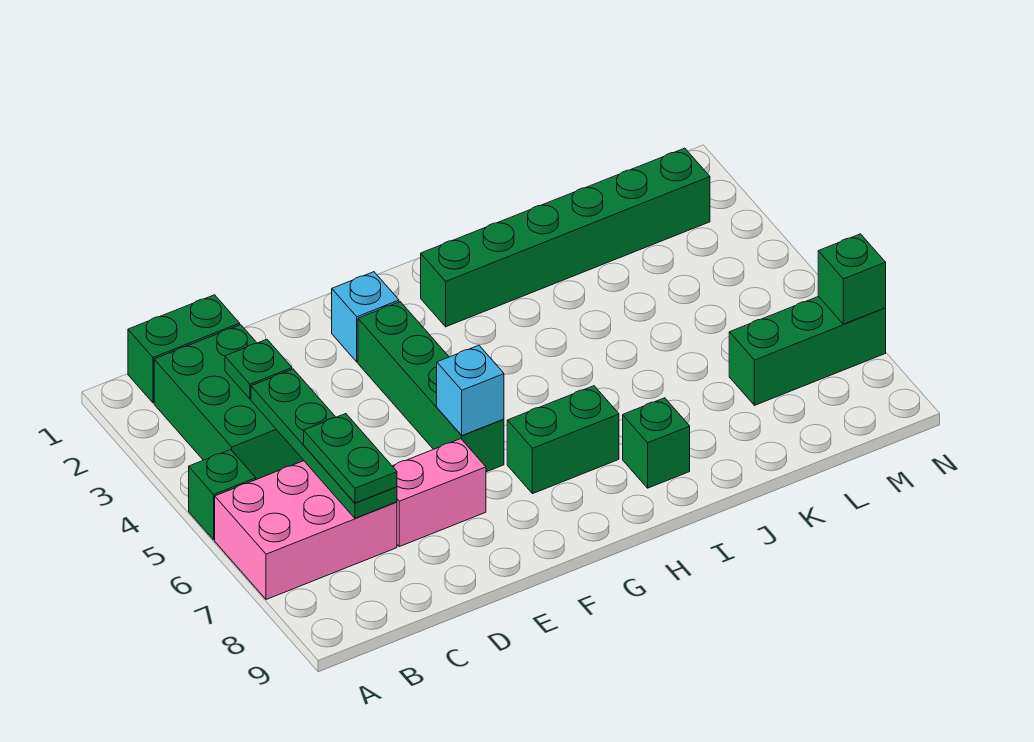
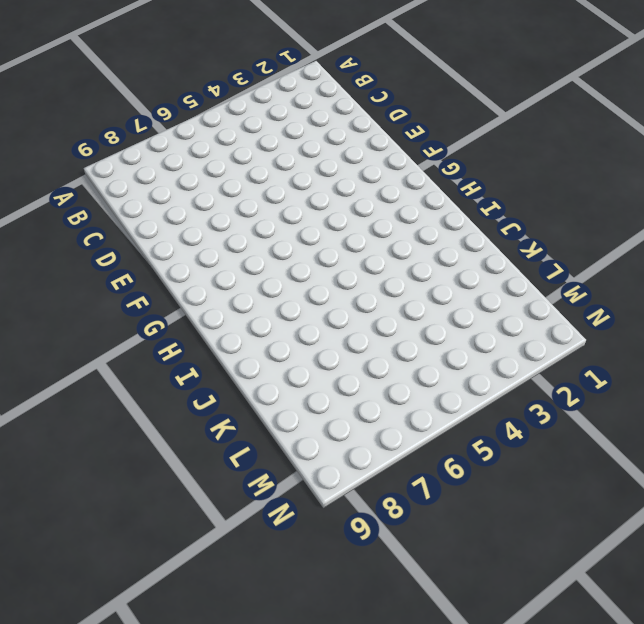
none -> green 1x1 brick [189,450,256,540]
none -> pink 2x3 brick [215,461,397,600]
none -> green 1x2 brick [128,295,240,403]

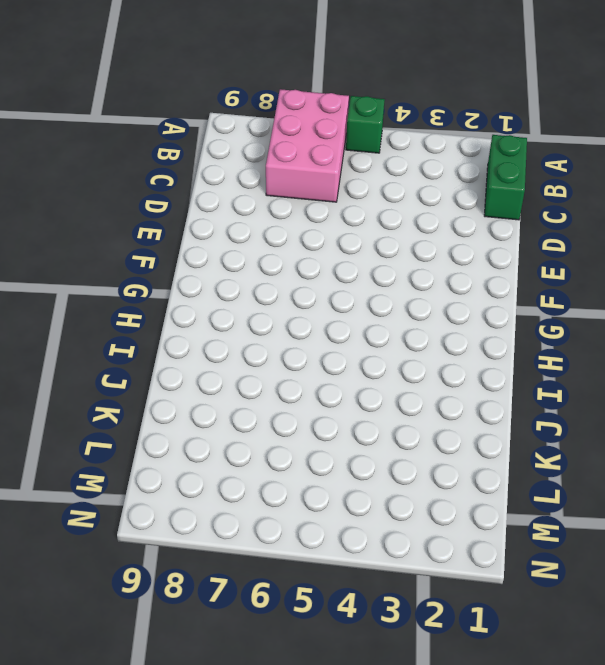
none -> green 2x3 brick [154,325,304,480]
none -> pink 1x2 brick [393,439,486,547]
none -> cyan 1x1 brick [332,272,399,362]

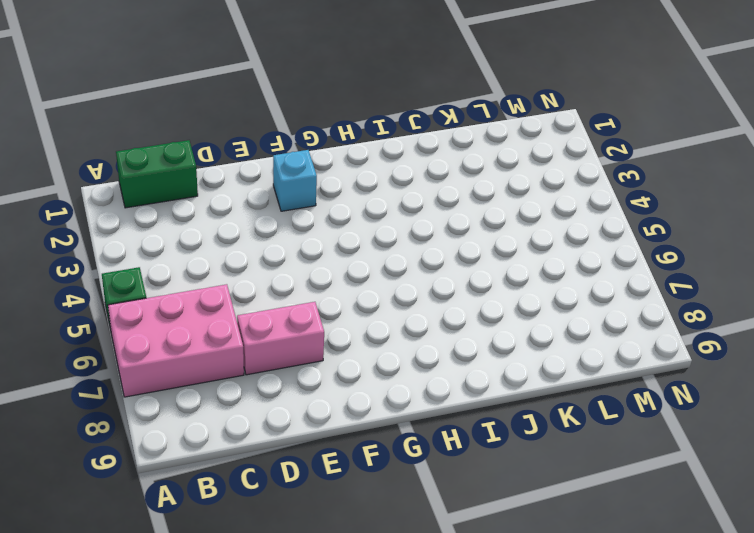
none -> green 2x3 brick [154,325,304,480]
none -> green 1x4 brick [358,302,504,472]
none -> green 1x2 brick [507,386,619,494]

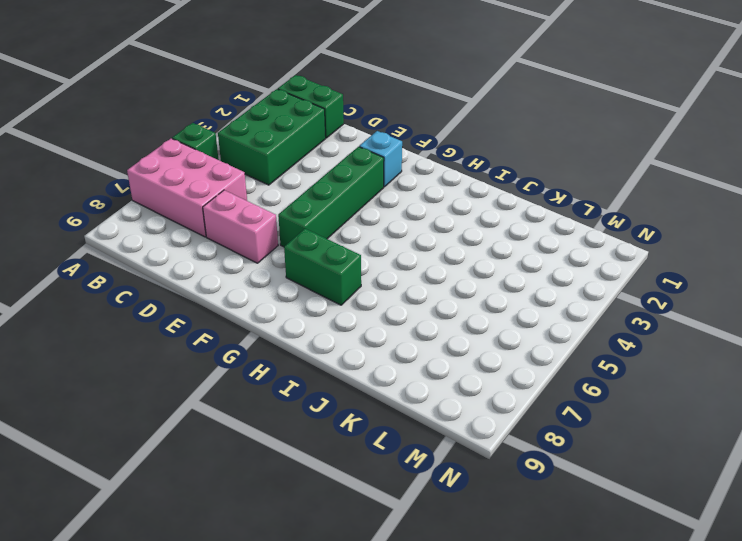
none -> green 1x6 brick [421,148,710,327]
none -> green 1x1 brick [623,398,690,488]
none -> green 1x3 brick [729,296,886,405]

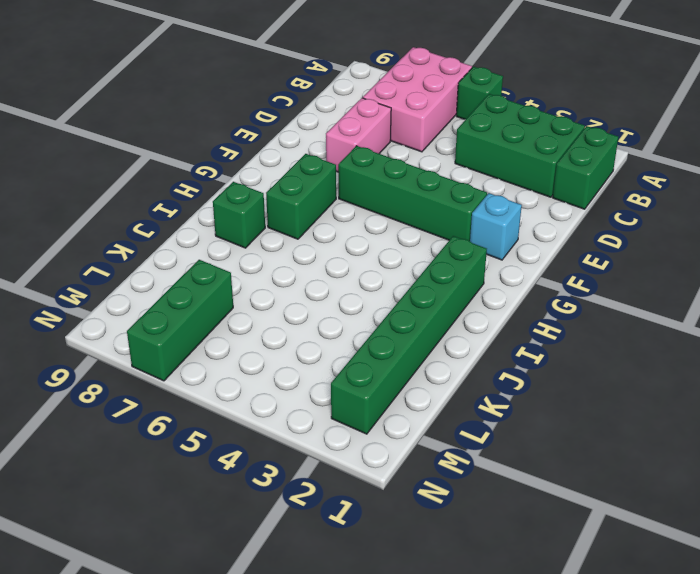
none -> green 1x1 plate [225,339,292,399]
none -> green 1x4 plate [251,369,397,518]
none -> cyan 1x1 brick [437,345,504,436]

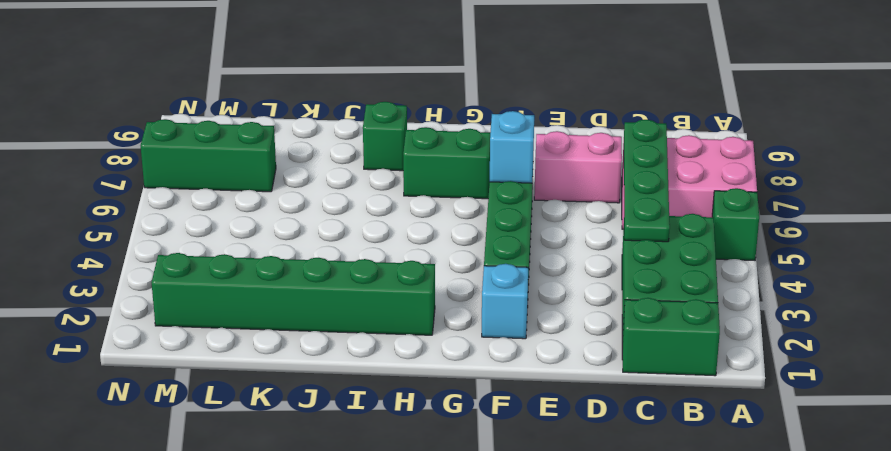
none -> green 1x1 plate [225,339,292,399]
none -> green 1x1 brick [818,234,886,324]
none -> green 1x2 plate [304,414,397,503]

